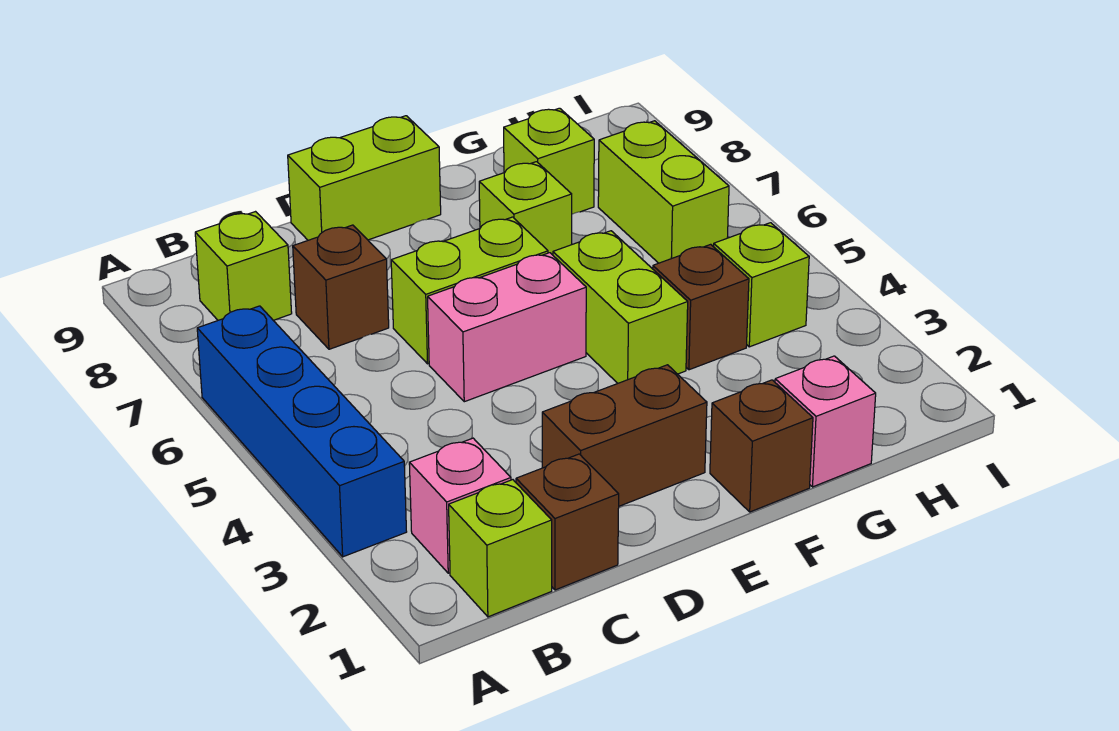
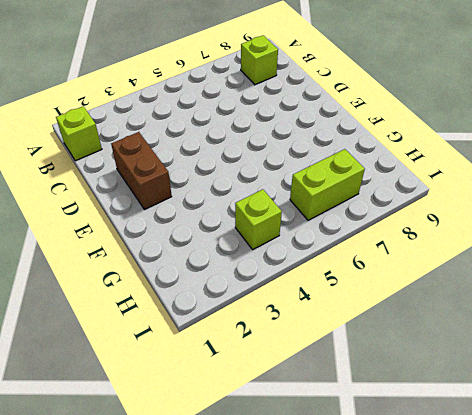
none -> blue 1x4 brick [197,306,407,557]
none -> pink 1x1 brick [409,438,511,573]
none -> brown 1x1 brick [516,454,619,590]

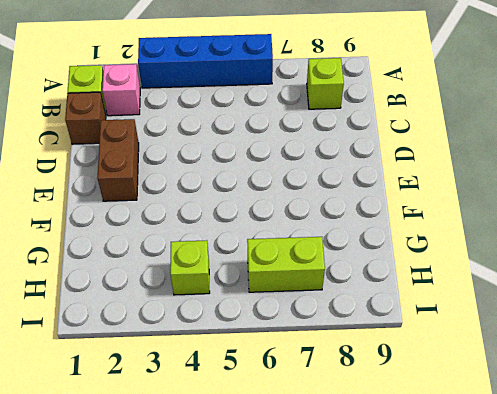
none -> brown 1x1 brick [293,225,389,349]
none -> pink 1x2 brick [428,253,586,402]
none -> lime 1x2 brick [391,217,548,364]

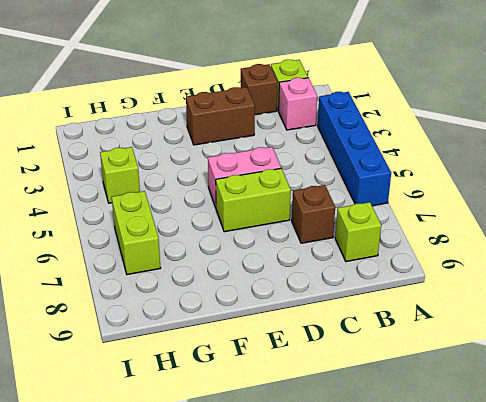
none -> lime 1x2 brick [288,116,441,240]
none -> brown 1x1 brick [710,380,813,512]
none -> lime 1x2 brick [553,231,688,383]

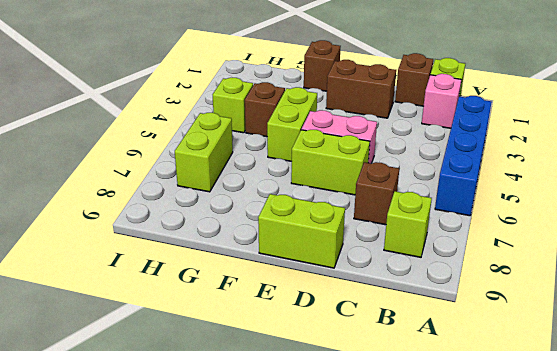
none -> lime 1x1 brick [479,162,572,255]
none -> pink 1x1 brick [775,356,876,487]
none -> lime 1x1 brick [504,108,594,214]

